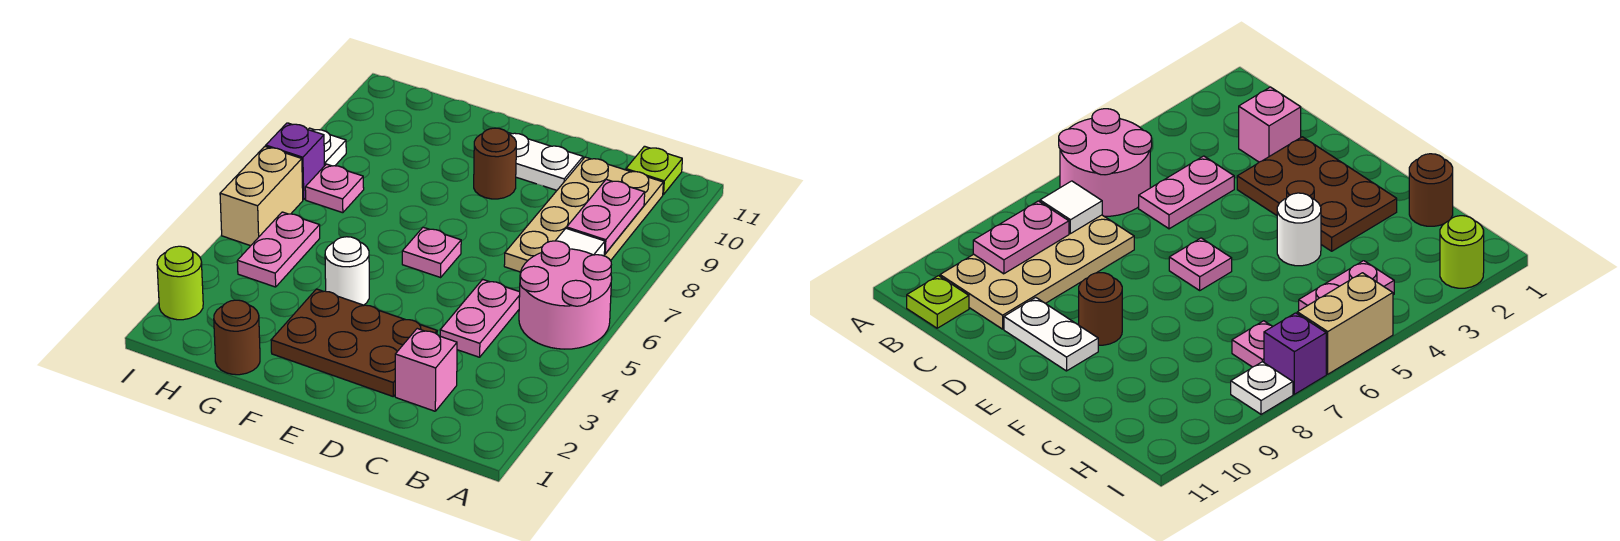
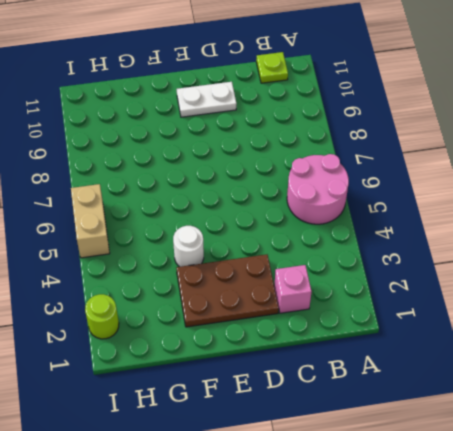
none -> tan 2x4 plate [504,157,663,272]
none -> pink 1x2 plate [440,279,520,357]
none -> pink 1x1 plate [402,227,461,277]

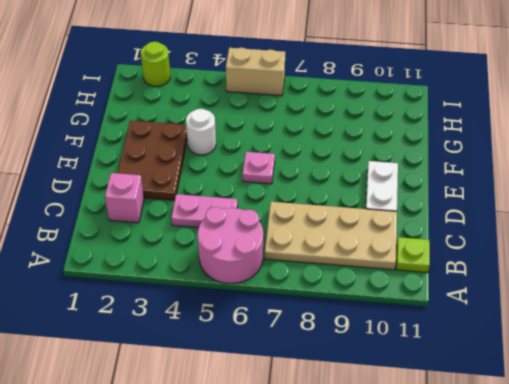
none -> brown 1x1 round brick [474,128,516,199]
none -> brown 1x1 round brick [214,300,260,375]
none -> pink 1x2 plate [237,212,320,287]

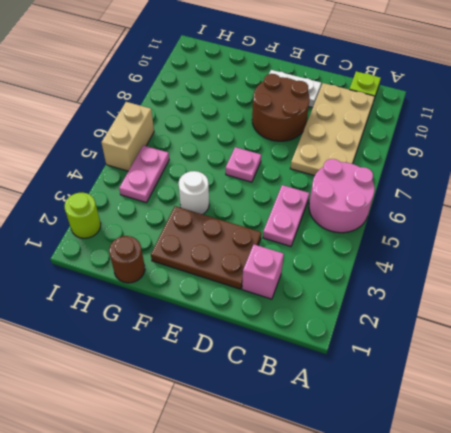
brown 2x2 round brick [252,74,310,141] -> brown 1x1 round brick [474,128,516,199]
none -> pink 1x1 plate [305,164,364,213]
none -> purple 1x1 brick [266,123,324,200]
none -> white 1x1 plate [308,128,346,166]

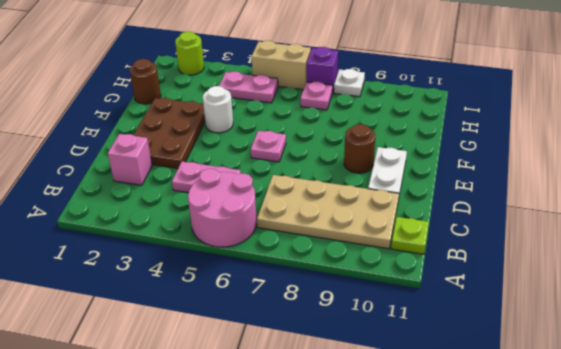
none -> white 1x1 tile [556,228,605,256]
none -> pink 1x2 plate [567,180,645,254]

